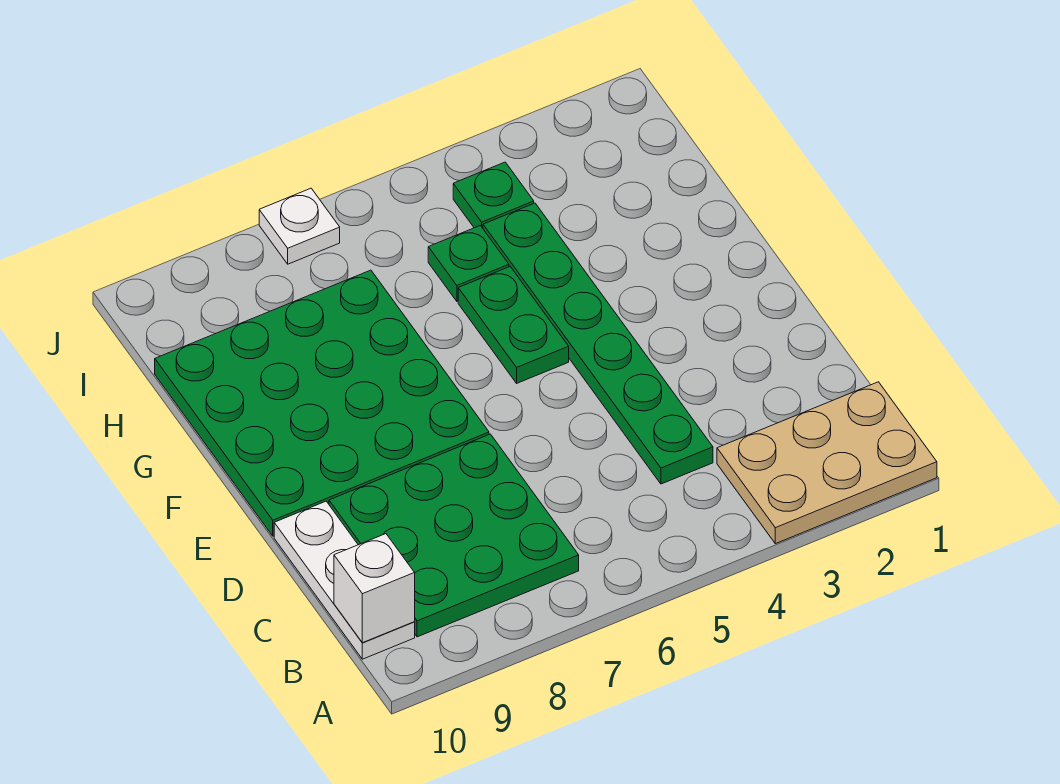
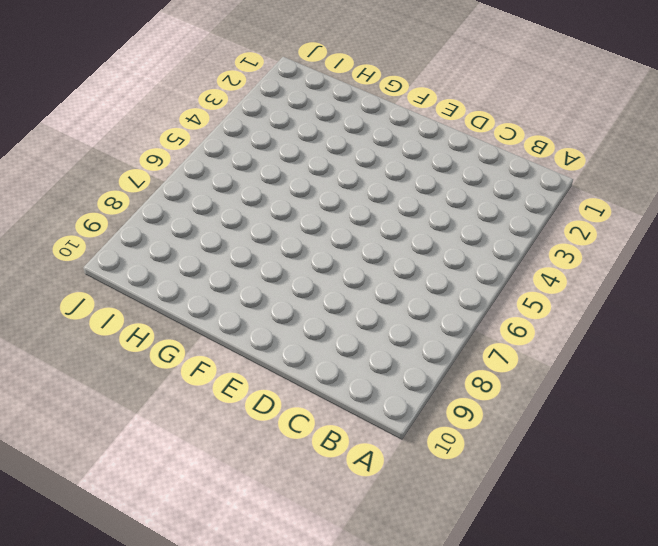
none -> tan 2x3 plate [717,382,937,544]
none -> green 3x3 plate [329,434,579,637]

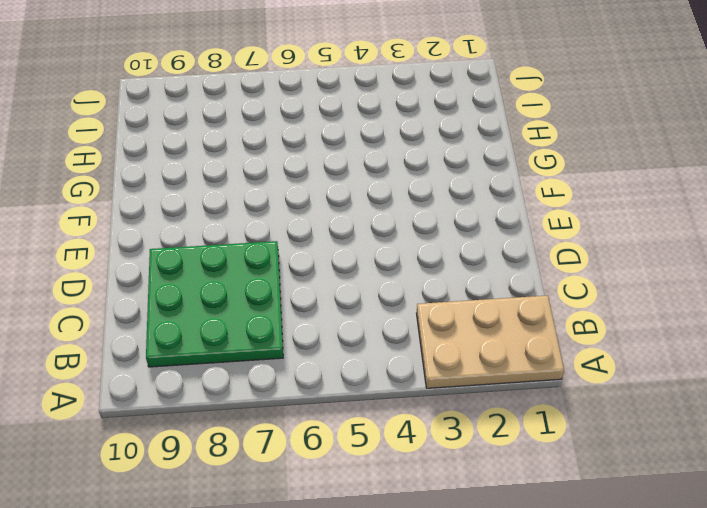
none -> white 1x3 plate [274,501,415,659]
none -> green 1x6 plate [483,203,713,484]

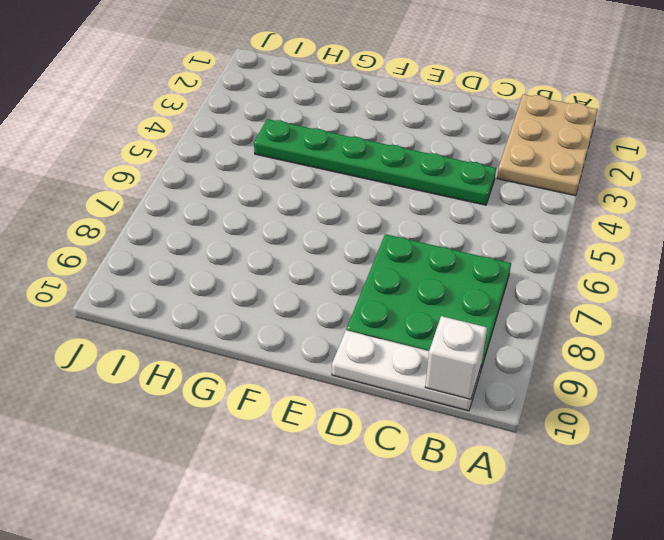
none -> green 4x4 plate [155,270,489,536]
none -> green 1x2 plate [458,267,569,383]

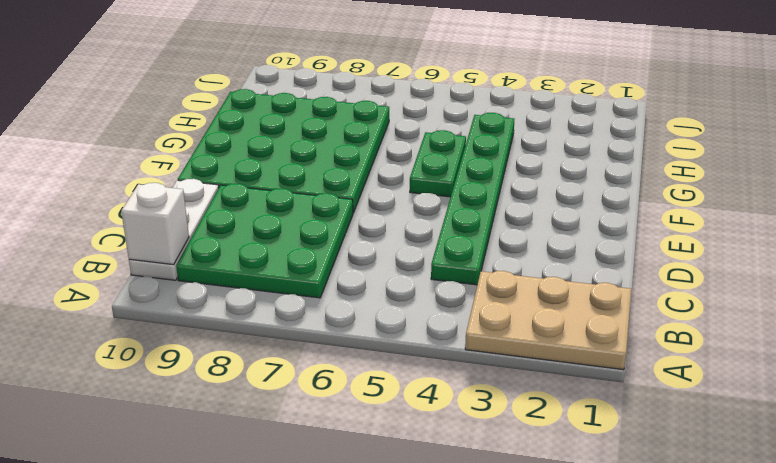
none -> green 1x1 plate [428,225,509,301]
none -> green 1x1 plate [453,162,534,228]

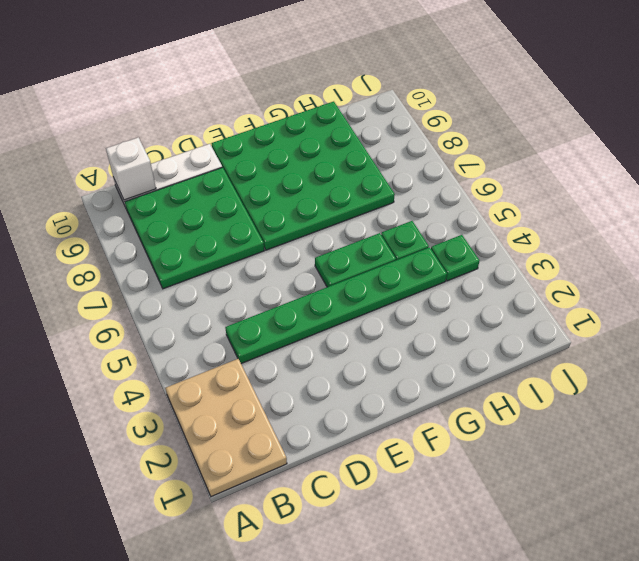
none -> white 1x1 plate [259,188,340,264]

